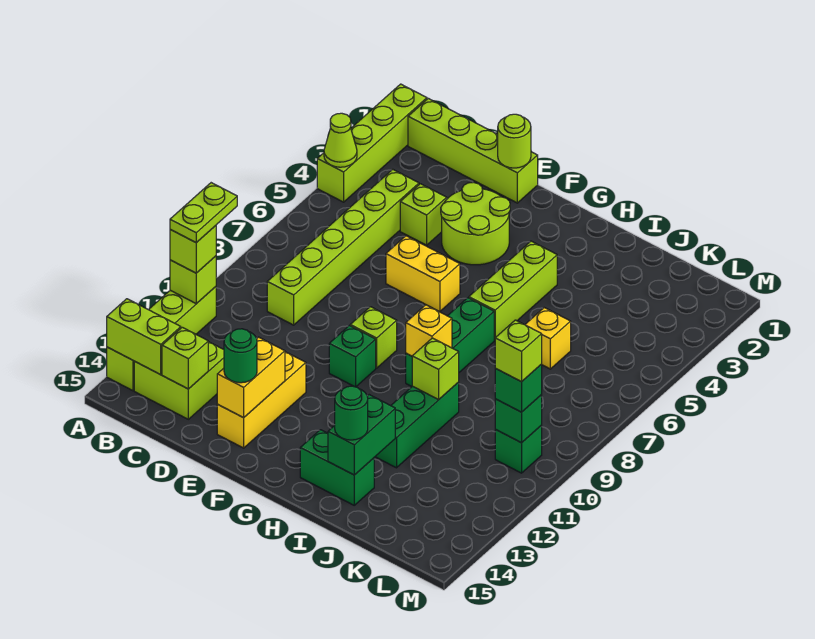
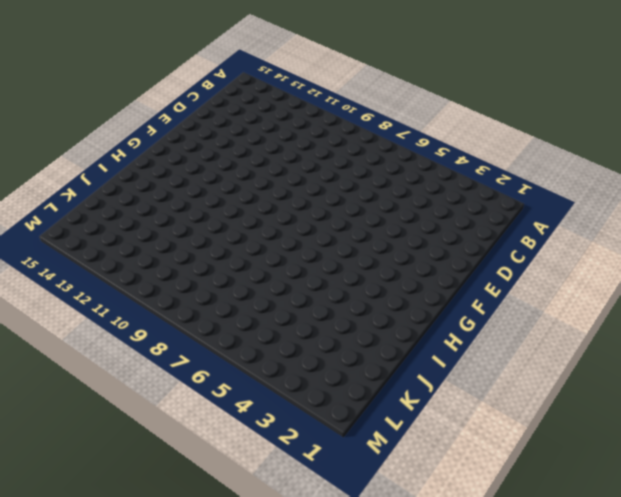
none -> lime 1x4 brick [317,84,427,202]
none -> lime 1x4 brick [107,287,216,391]
none -> lime 1x4 brick [408,98,538,203]
none -> lime 2x2 brick [134,342,224,419]

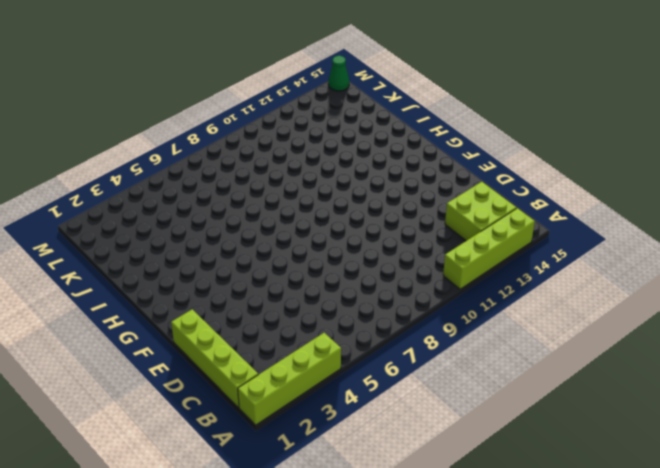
green 1x1 cone [328,56,349,91] -> none
none -> lime 1x6 brick [267,169,419,325]
none -> lime 1x1 brick [400,184,447,245]
none -> lime 2x2 round brick [441,182,510,265]
none -> yellow 1x2 brick [386,236,460,312]

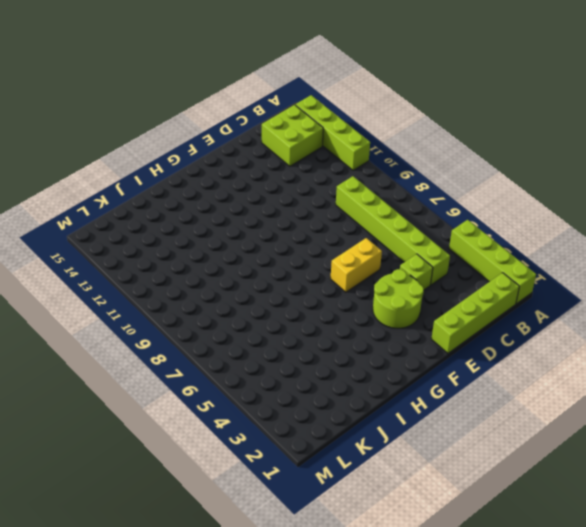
none -> yellow 1x3 brick [217,352,306,448]
none -> lime 1x1 brick [350,307,397,368]
none -> green 1x1 brick [329,326,376,387]
none -> lime 1x3 brick [469,241,557,340]

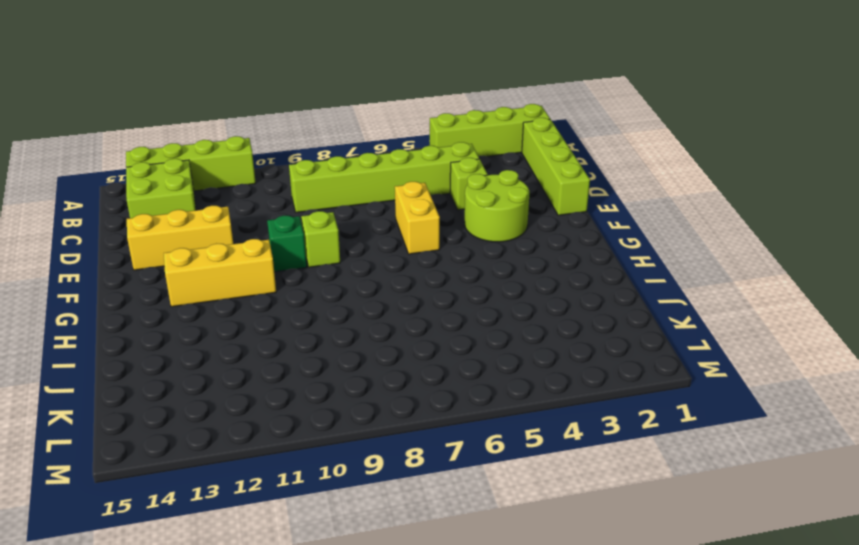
yellow 1x3 brick [164,239,276,307] -> none
none -> lime 1x3 brick [469,241,557,340]
none -> green 1x3 brick [406,298,494,386]
none -> green 1x2 brick [300,430,374,505]
none -> green 1x3 brick [375,382,459,468]

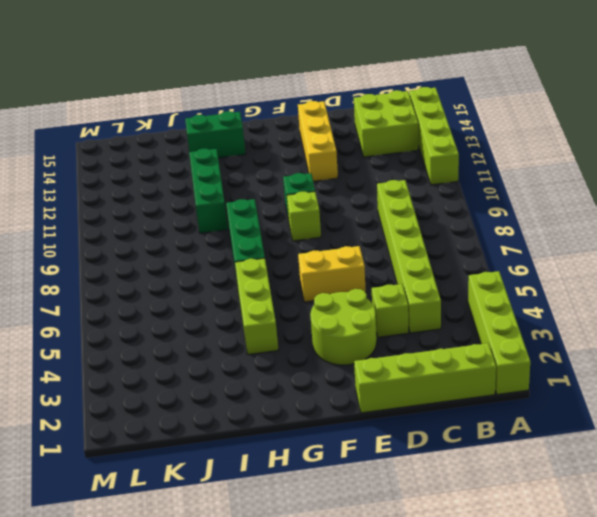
none -> yellow 1x1 brick [525,308,571,369]
none -> green 1x1 brick [495,425,542,473]
none -> lime 1x1 cone [324,113,357,167]
none -> lime 1x1 brick [170,256,216,304]

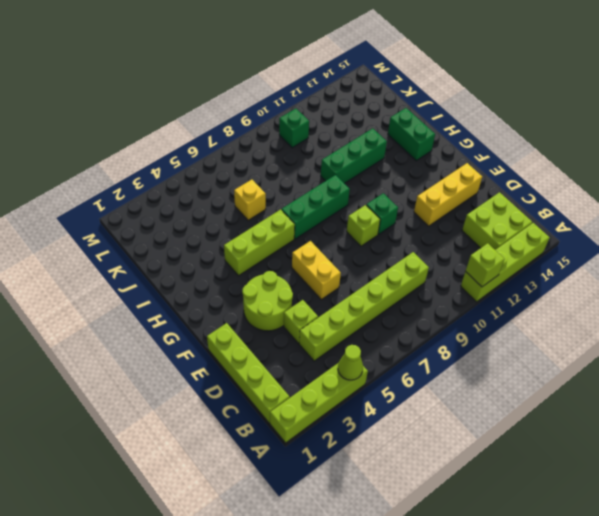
none -> lime 1x2 brick [107,299,181,375]
none -> lime 1x1 brick [162,327,208,389]
none -> lime 1x1 round brick [498,114,531,168]
none -> yellow 1x2 brick [217,337,285,418]

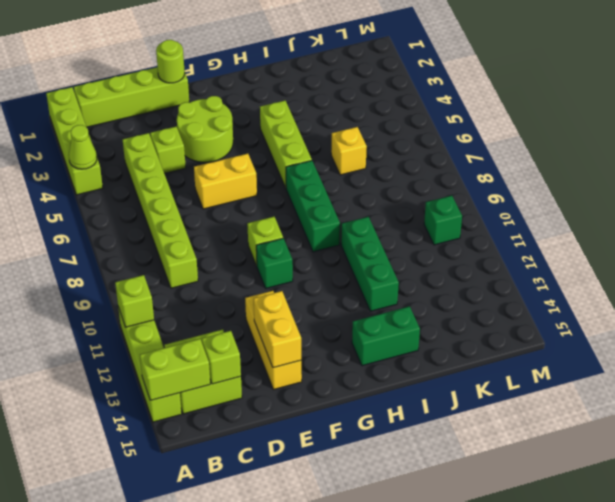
none -> yellow 1x1 brick [406,305,452,356]
none -> lime 1x1 brick [412,338,459,400]
none -> green 1x2 brick [328,395,395,475]
none -> green 1x1 brick [495,395,542,443]

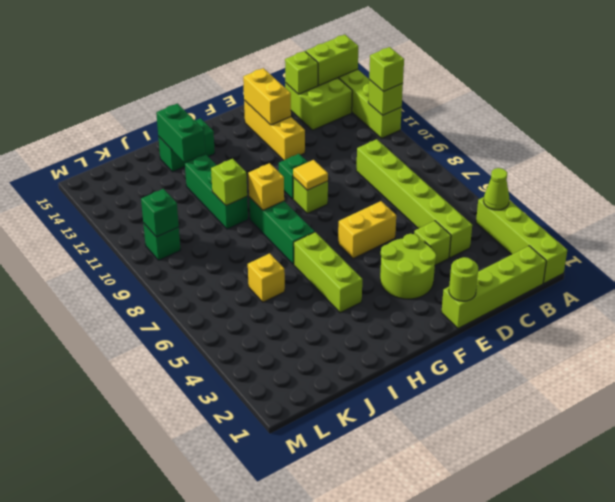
yellow 1x1 tile [293,160,328,190] -> none
none -> green 1x1 round brick [224,329,257,383]
none -> green 1x1 round brick [335,386,368,440]
none -> green 1x1 brick [495,364,542,412]
none -> lime 1x2 plate [170,183,237,243]

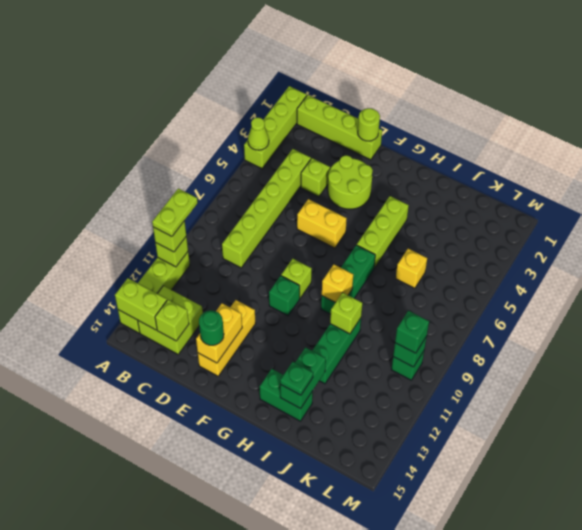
green 1x1 plate [280,362,313,395] -> green 1x1 round brick [335,386,368,440]
none -> lime 1x1 brick [495,320,542,382]

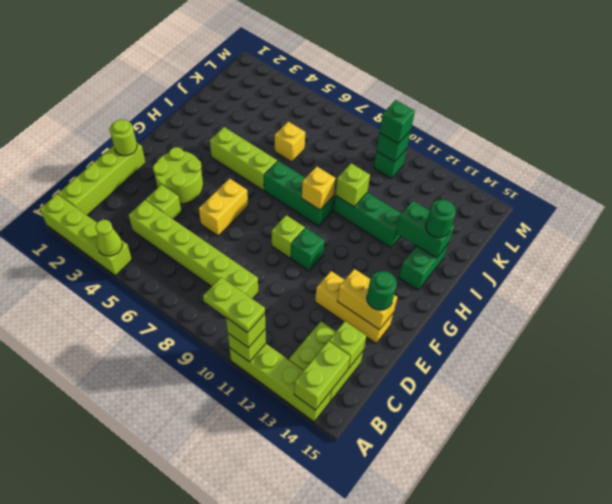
none -> lime 1x1 brick [495,320,542,382]

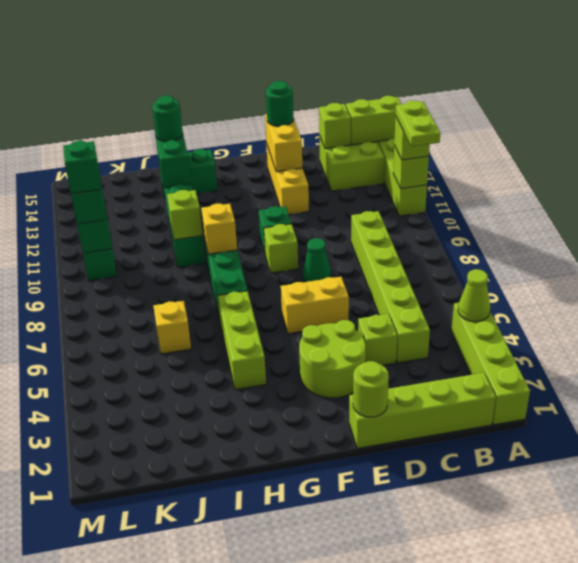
green 1x1 cone [303,238,331,282] -> none
green 1x1 brick [63,141,101,194] -> lime 1x1 brick [495,320,542,382]

